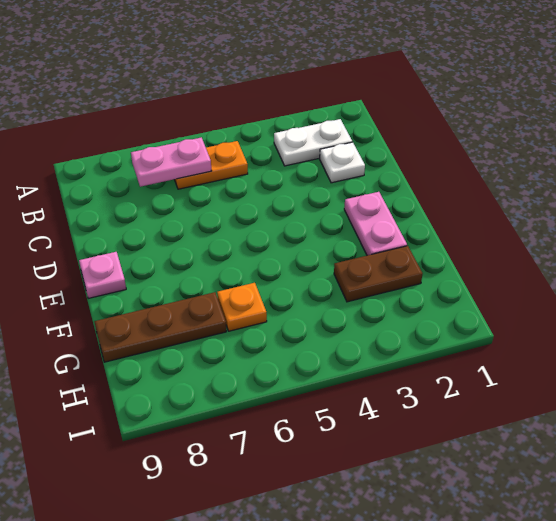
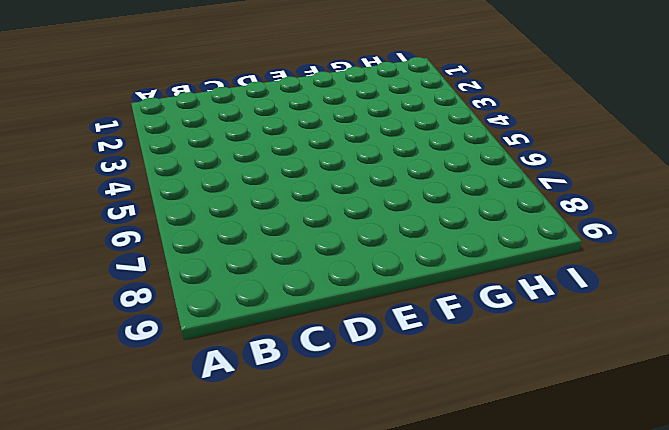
none -> white 1x2 plate [274,119,352,166]
none -> orange 1x2 plate [174,141,248,189]

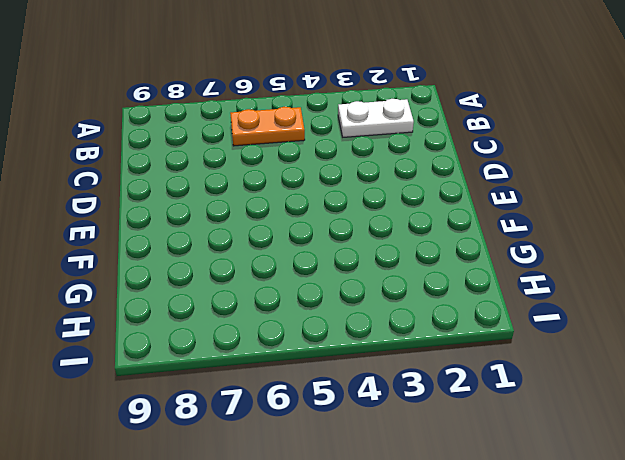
none -> white 1x1 plate [320,142,365,183]
none -> pink 1x2 plate [344,192,407,255]

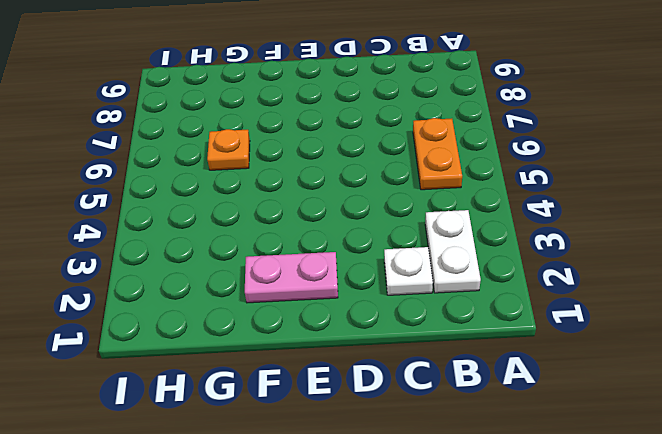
none -> pink 1x1 plate [79,252,126,298]
none -> brown 1x2 plate [334,246,423,302]

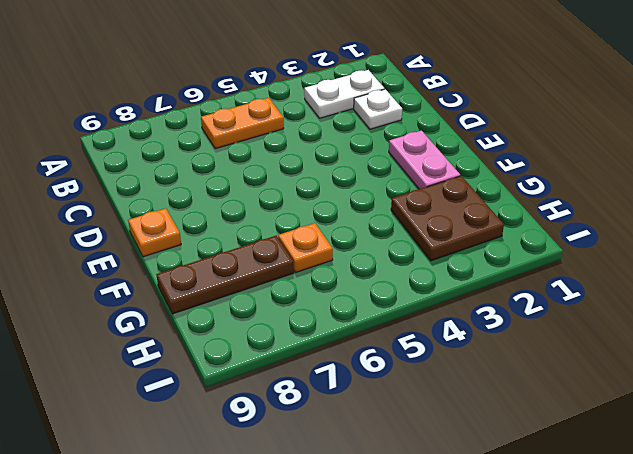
orange 1x1 plate [128,208,181,257] -> pink 1x1 plate [79,252,126,298]
brown 2x2 plate [391,176,504,261] -> brown 1x2 plate [334,246,423,302]
none -> pink 1x2 plate [131,137,212,187]

